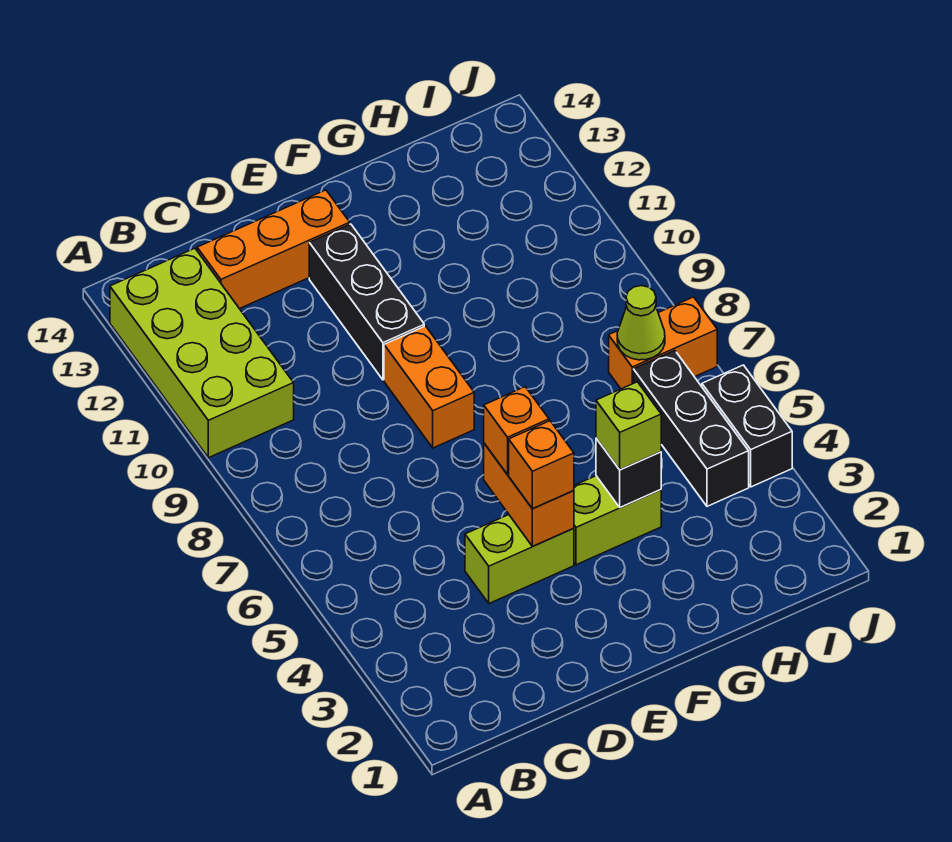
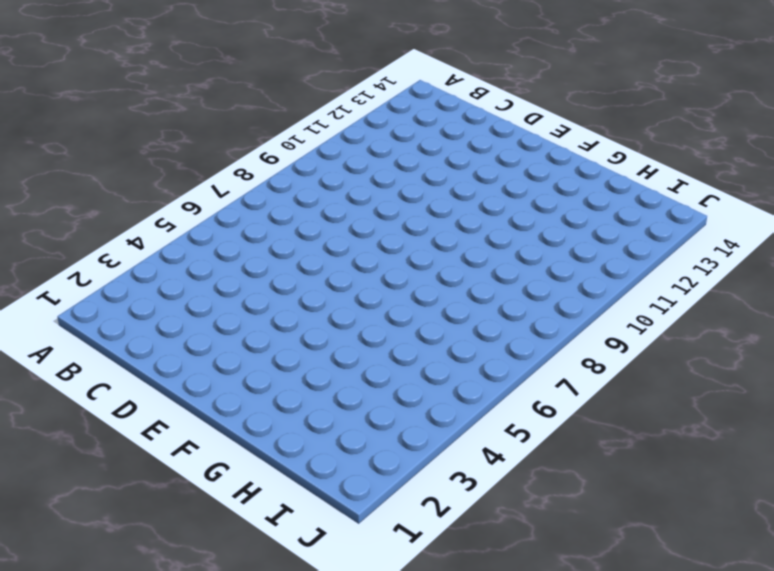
none -> lime 2x4 brick [110,248,294,458]
none -> orange 1x3 brick [197,190,350,309]
none -> lime 1x2 brick [465,515,574,603]

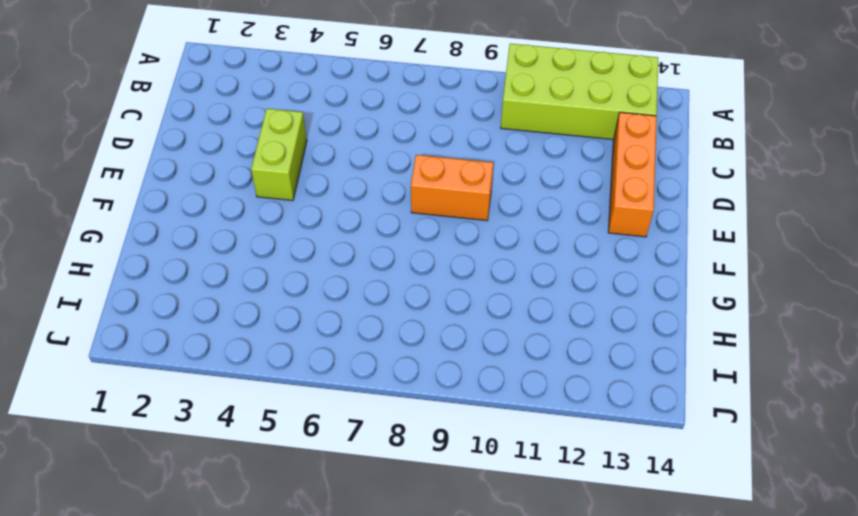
none -> black 1x3 brick [309,224,424,380]
none -> lime 1x2 brick [574,476,661,565]
none -> black 1x3 brick [633,351,749,506]

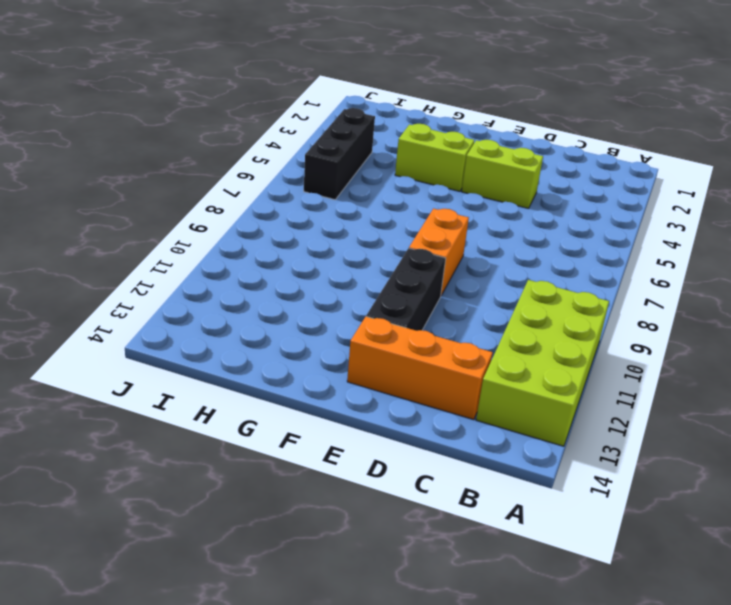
none -> orange 1x2 brick [609,297,717,389]
none -> black 1x2 brick [702,365,792,487]
none -> orange 1x2 brick [484,443,574,546]

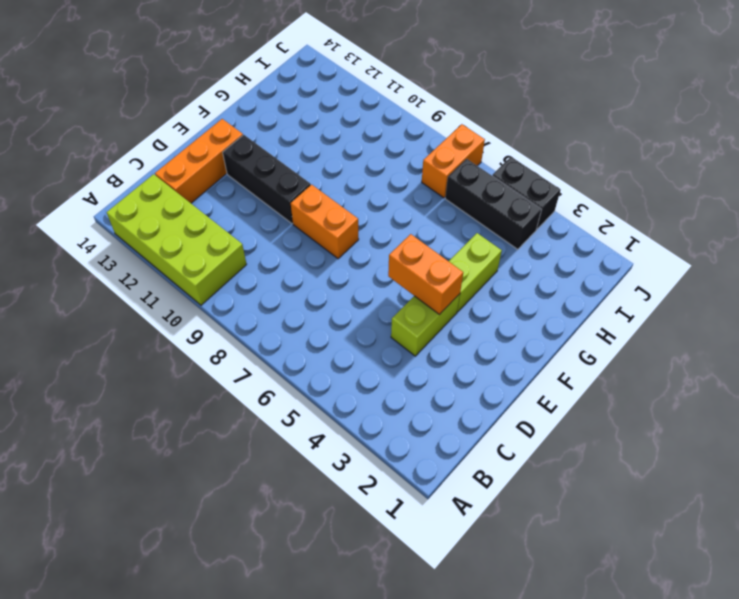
none -> black 1x1 brick [596,438,661,508]
none -> lime 1x1 cone [617,286,665,360]
none -> orange 1x1 brick [509,421,574,509]

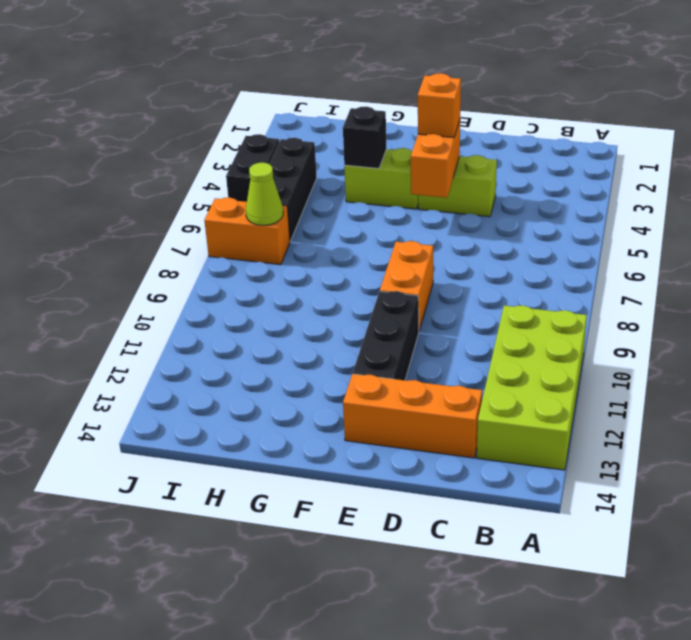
none -> orange 1x1 brick [484,387,549,475]
none -> lime 1x1 brick [596,382,661,470]

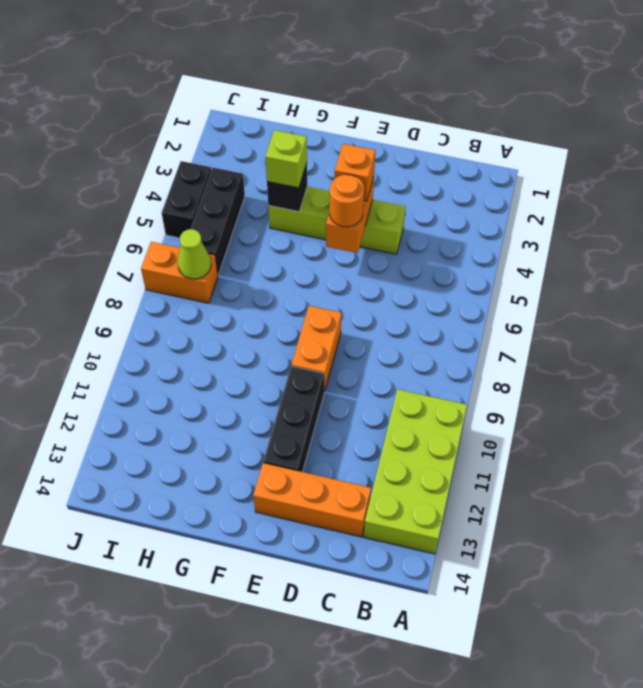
orange 1x1 round brick [330,174,364,227] -> orange 1x1 brick [484,387,549,475]

